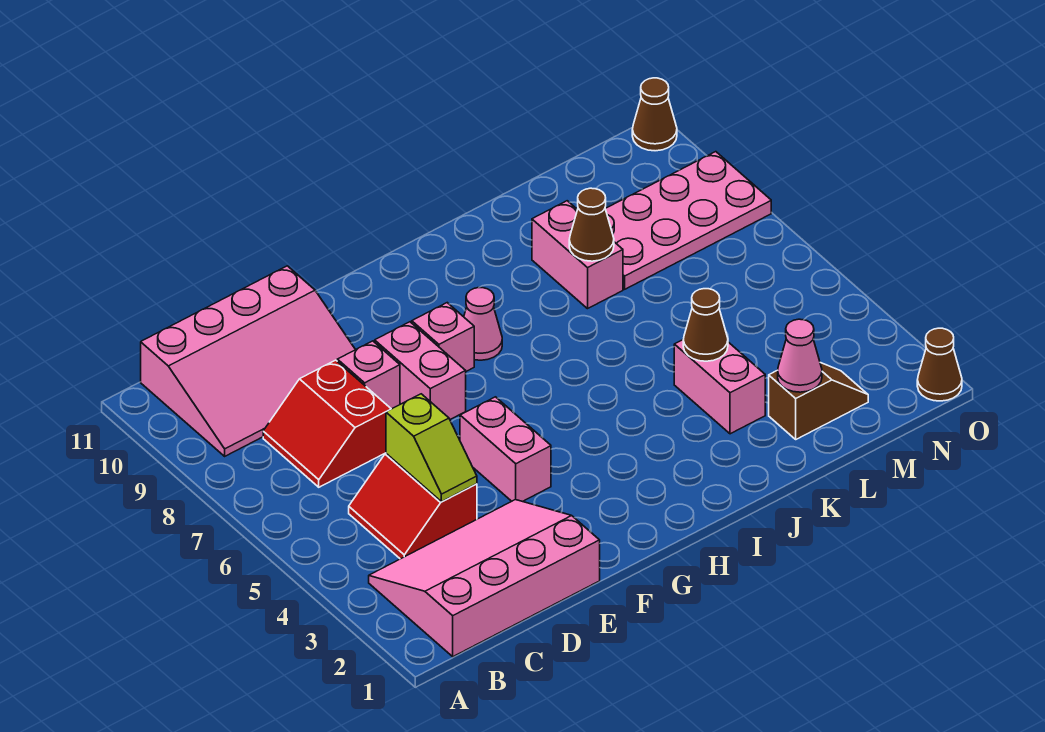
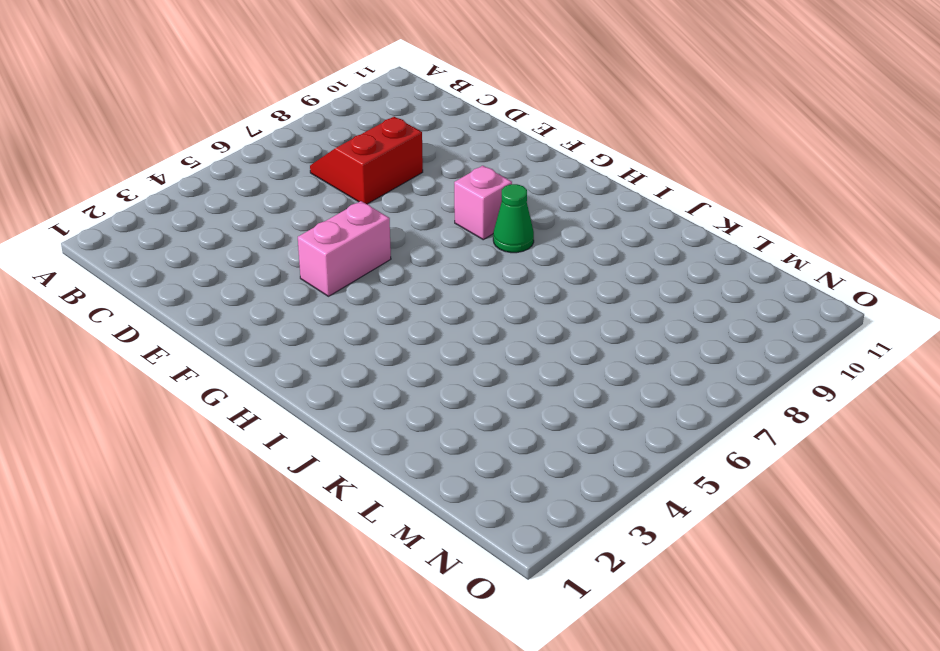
green 1x1 cone [493,184,534,253] -> pink 1x1 cone [464,288,502,360]
none -> pink 3x4 slope [369,500,600,657]
none -> pink 3x4 slope [141,266,355,456]
none -> red 2x2 slope [349,454,477,559]

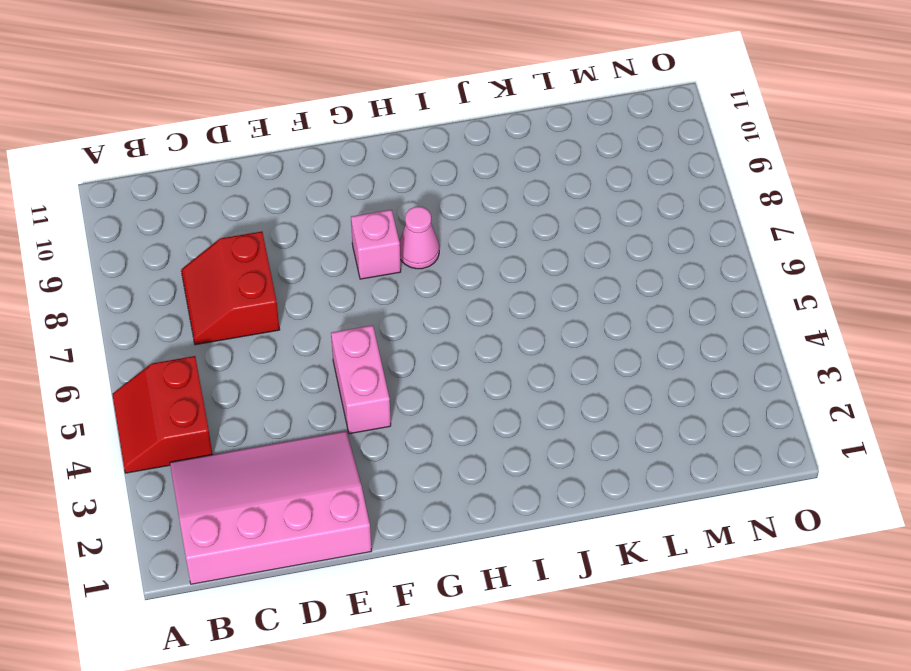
red 2x2 slope [112,356,213,473] -> red 2x2 slope moved to [349,454,477,559]
none -> pink 3x4 slope [141,266,355,456]
none -> pink 1x1 brick [337,341,400,409]
none -> pink 1x2 brick [375,322,466,419]

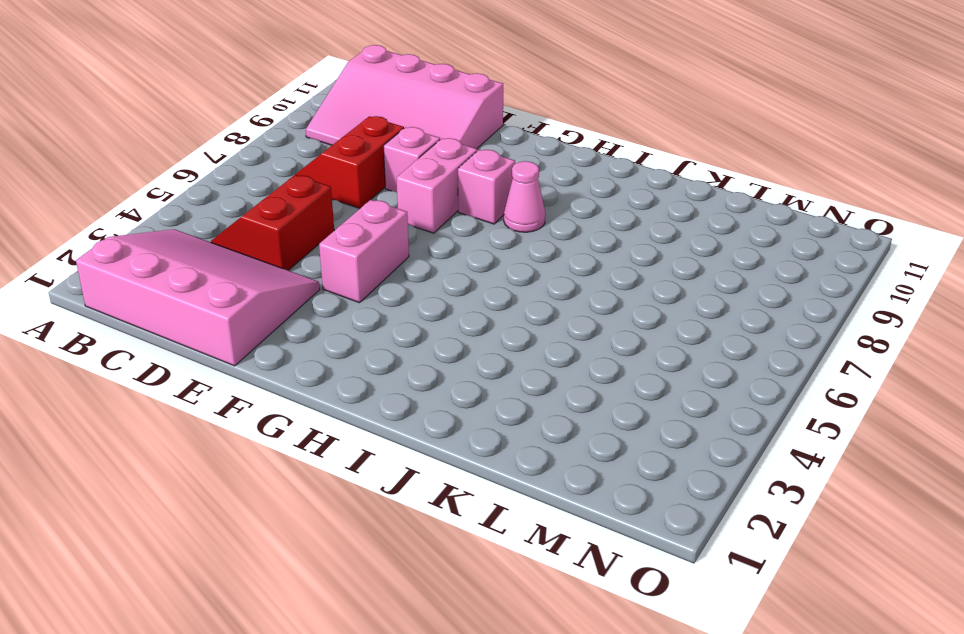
none -> pink 1x2 brick [674,340,765,434]
none -> pink 1x2 brick [532,201,623,309]
none -> brown 1x2 slope [769,363,868,439]

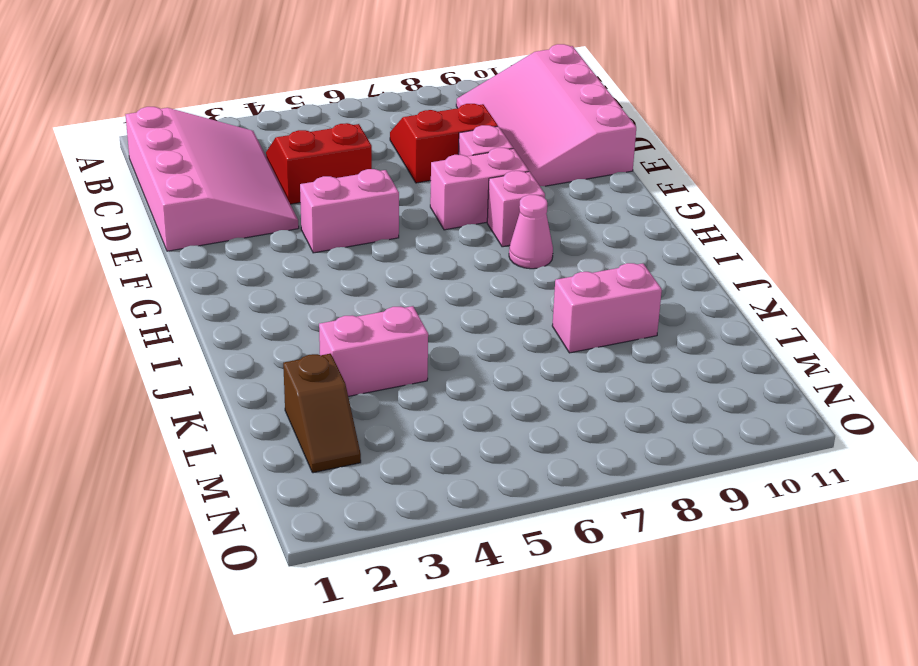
none -> pink 2x4 plate [605,152,771,289]
none -> brown 1x1 cone [917,328,962,401]
none -> brown 1x1 cone [632,78,677,151]

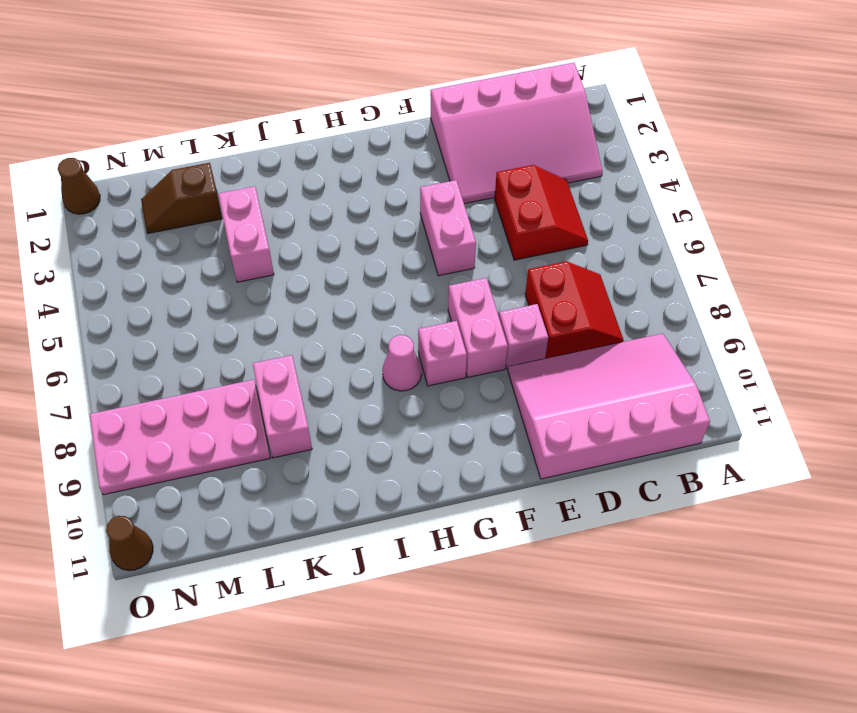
none -> lime 1x2 slope [386,394,477,502]
none -> brown 1x1 cone [683,289,728,361]
none -> brown 1x1 cone [569,188,614,261]

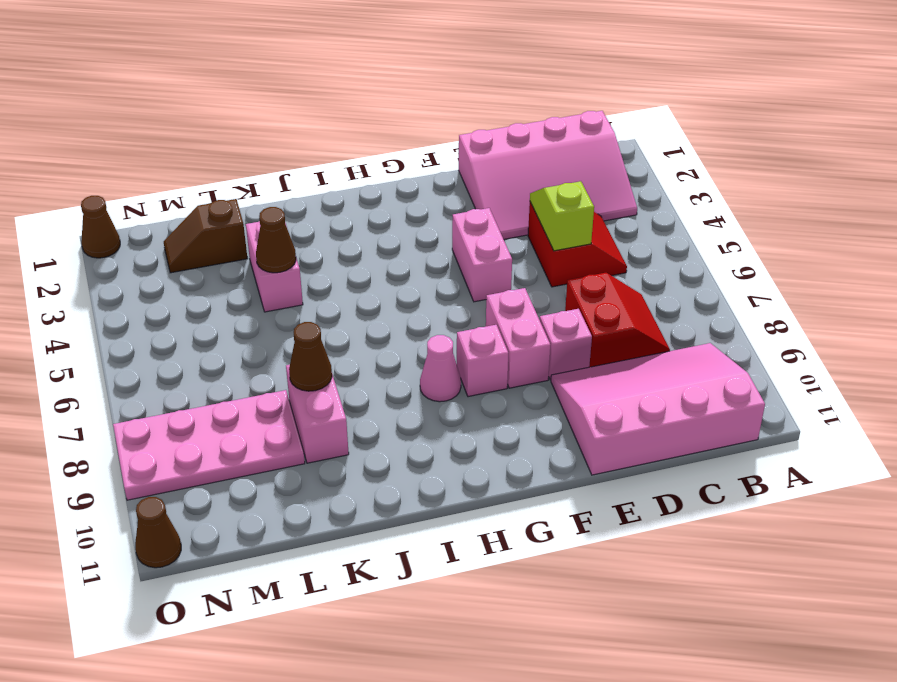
none -> pink 1x1 cone [778,319,822,392]

